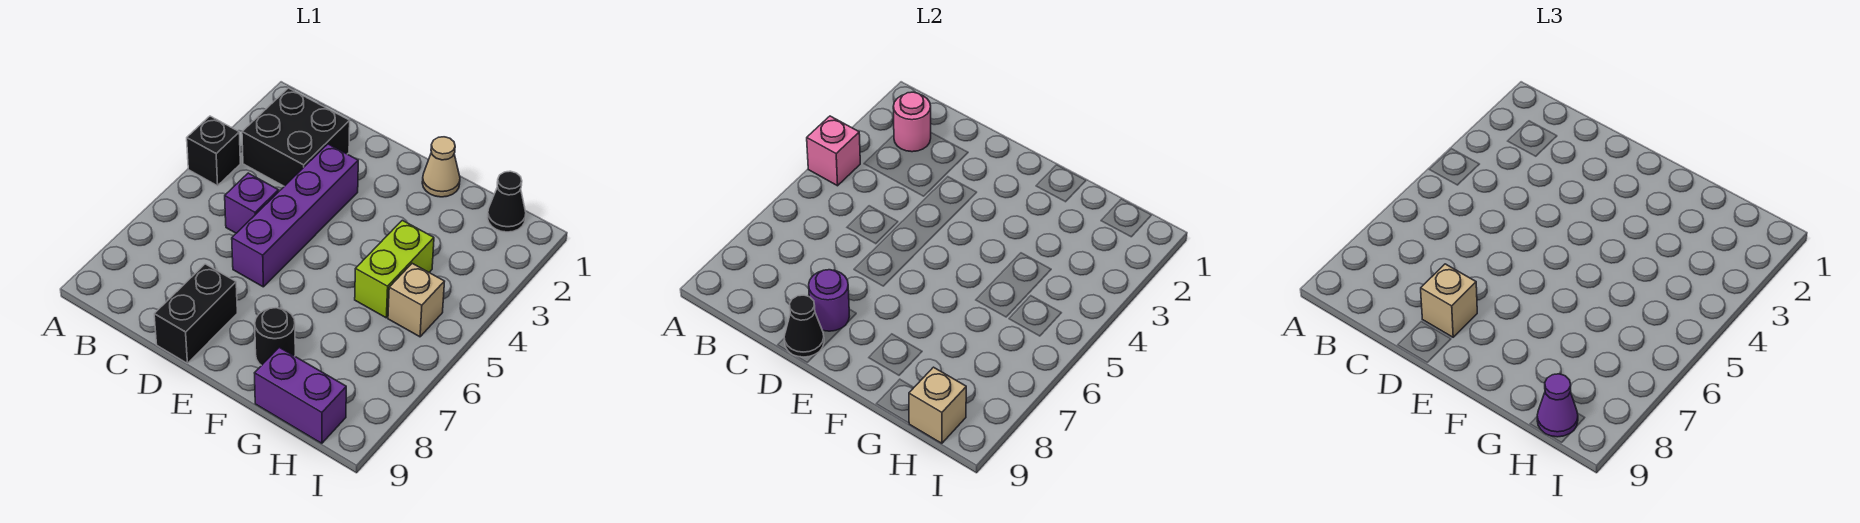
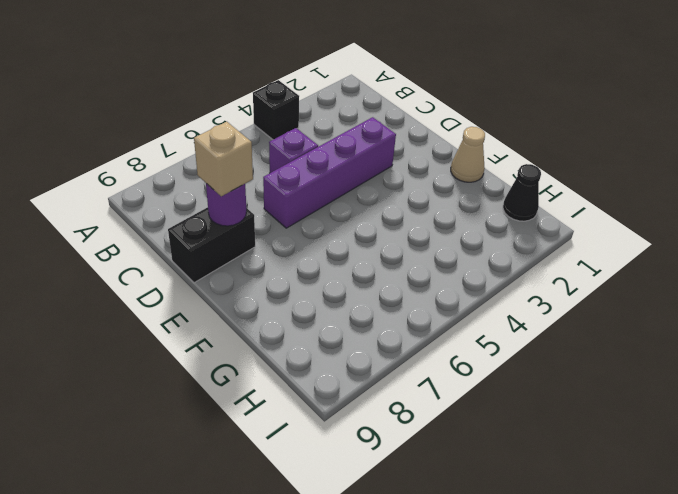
none -> black 2x2 brick [242,88,350,186]
none -> black 1x1 round brick [255,308,295,366]
none -> lime 1x2 brick [355,220,434,318]

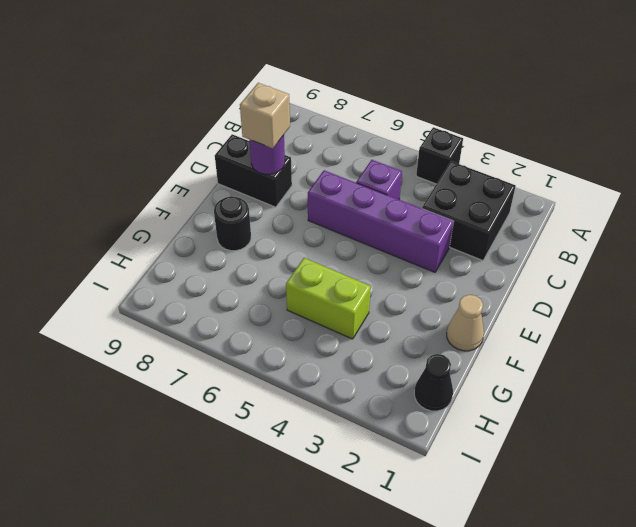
none -> purple 1x2 brick [255,347,346,443]
none -> tan 1x1 brick [388,263,445,337]
none -> pink 1x1 brick [807,116,860,186]

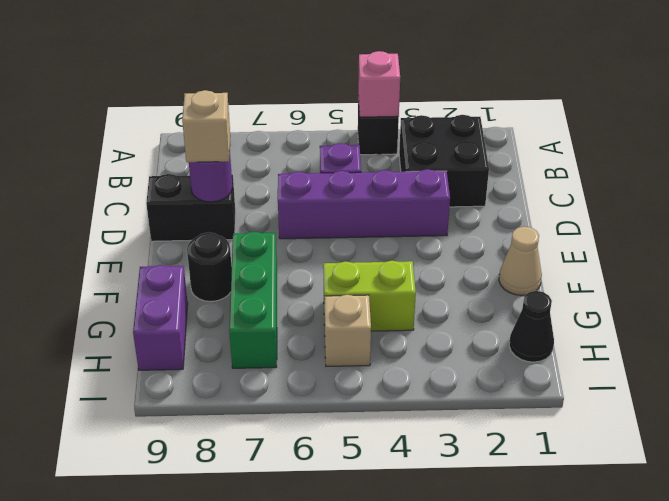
green 1x3 brick [229,232,277,368] -> none
none -> pink 1x1 round brick [893,92,931,152]
none -> black 1x1 cone [784,295,824,357]
none -> tan 1x1 brick [909,367,966,443]

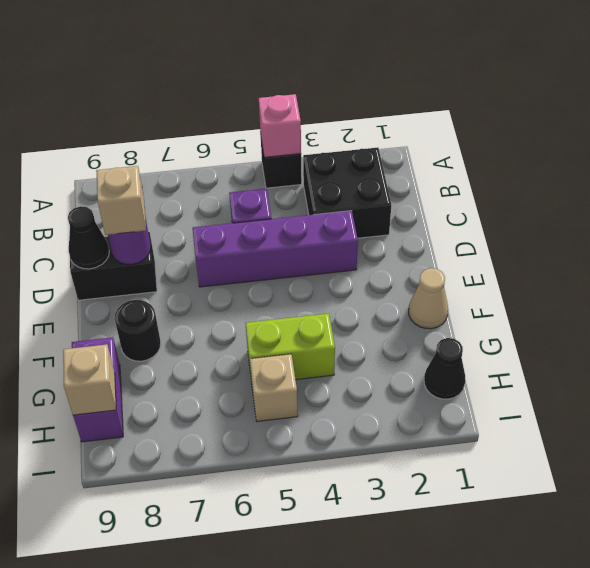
none -> pink 1x1 round brick [893,92,931,152]
none -> purple 1x1 cone [1537,374,1578,437]

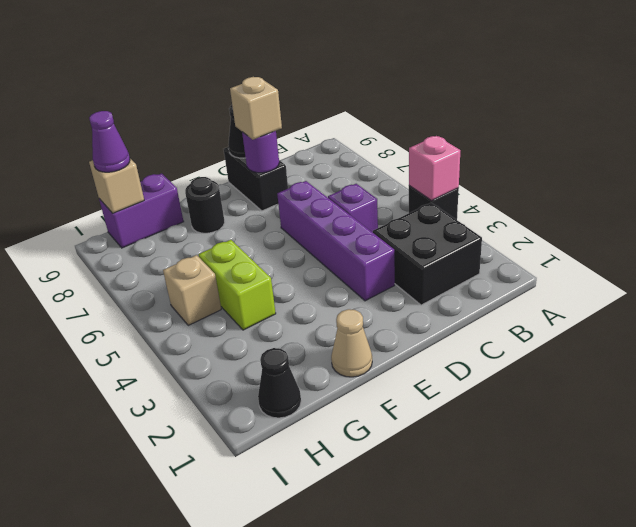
none -> pink 1x1 round brick [893,92,931,152]

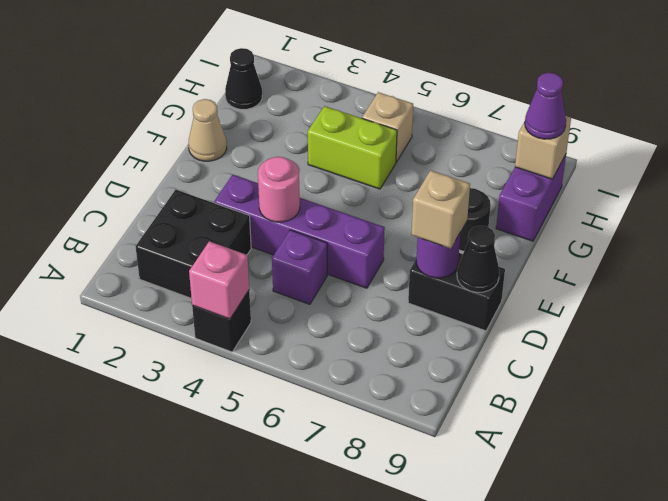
pink 1x1 round brick [258,157,300,222] -> pink 1x1 round brick moved to [893,92,931,152]

